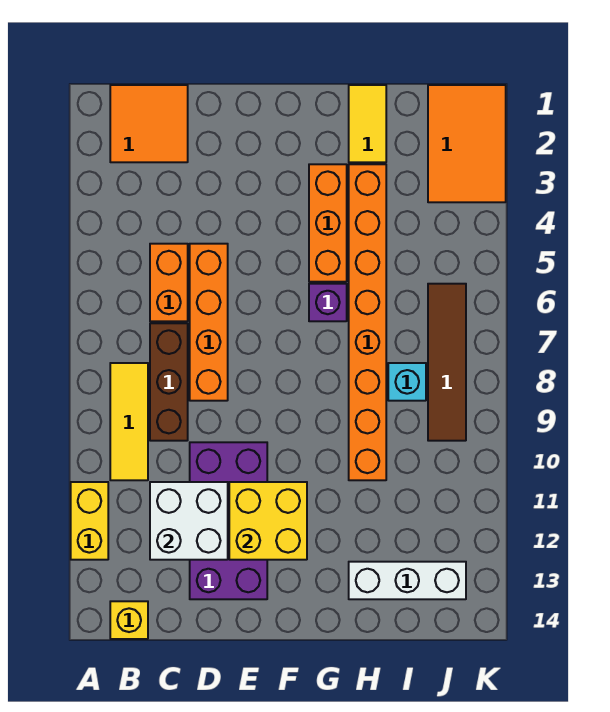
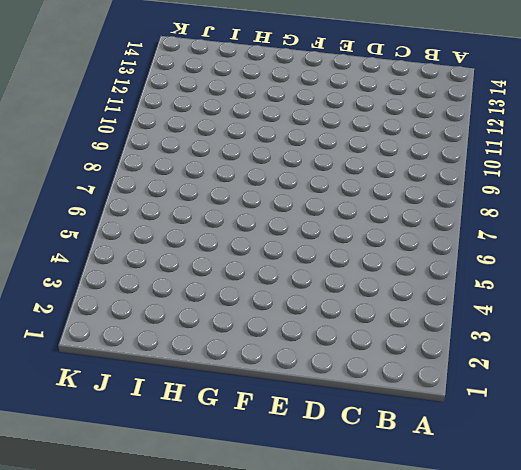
none -> yellow 1x2 brick [71,482,108,560]
none -> orange 2x2 tile [110,85,188,162]
none -> yellow 1x3 tile [110,363,148,480]

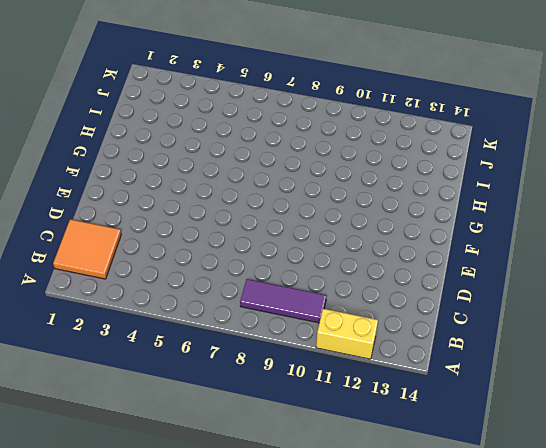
purple 1x3 tile [240,279,327,323] -> yellow 1x3 tile [110,363,148,480]
none -> yellow 1x1 brick [110,601,148,639]
none -> orange 1x2 brick [150,244,188,321]
none -> brown 1x3 brick [150,323,188,441]

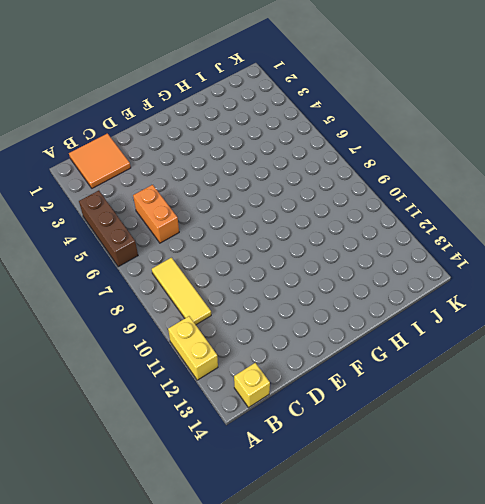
brown 1x3 brick [79,191,138,267] -> brown 1x3 brick moved to [150,323,188,441]
none -> orange 1x4 brick [190,244,228,401]
none -> purple 2x4 brick [190,442,267,599]
none -> orange 1x3 brick [309,164,347,282]

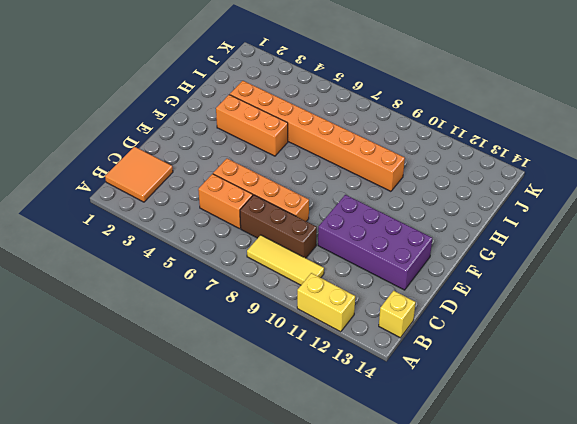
none -> purple 1x1 brick [309,284,347,321]
none -> yellow 1x2 tile [349,85,386,162]
none -> white 1x3 brick [349,562,466,599]

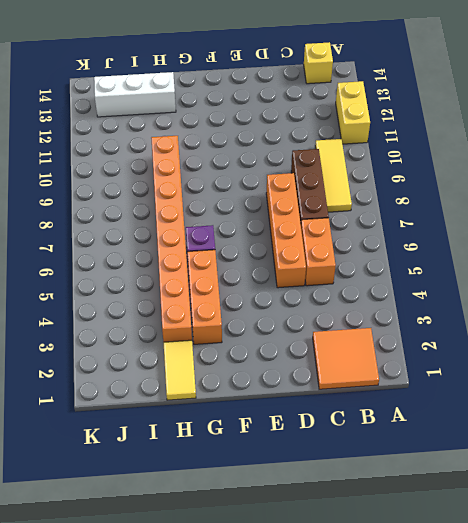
none -> purple 2x4 brick [190,442,267,599]
none -> cyan 1x1 brick [388,363,426,401]
none -> orange 2x3 tile [428,85,506,202]

